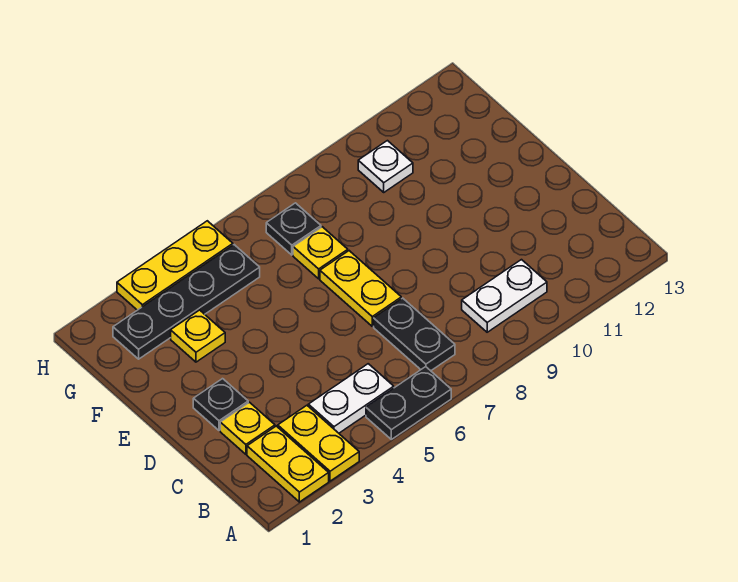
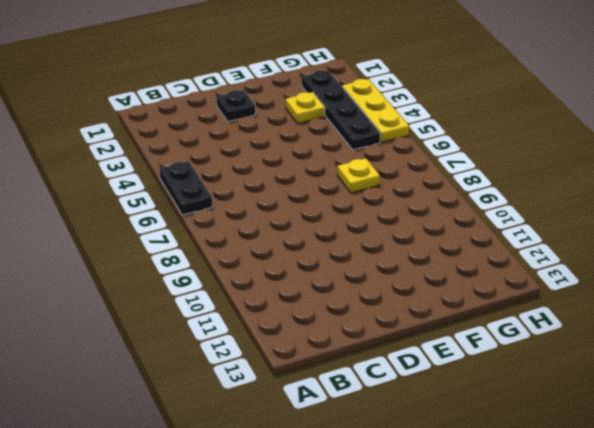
none -> yellow 1x2 plate [247,426,329,502]
none -> yellow 1x2 plate [278,405,359,481]
none -> white 1x2 plate [308,364,394,433]

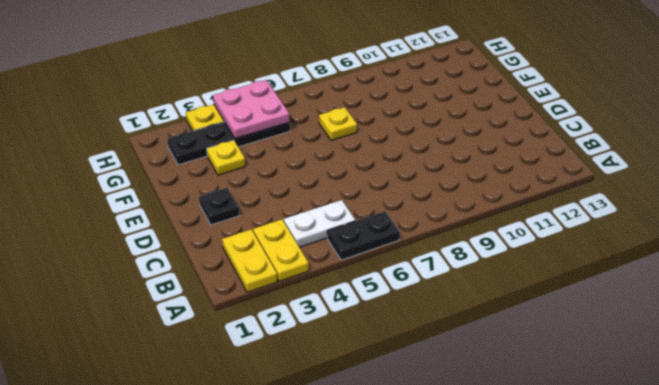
pink 2x2 plate [213,80,290,138] -> none
none -> black 1x2 plate [374,298,455,371]
none -> white 1x2 plate [462,260,547,332]
none -> yellow 1x1 plate [220,402,275,454]

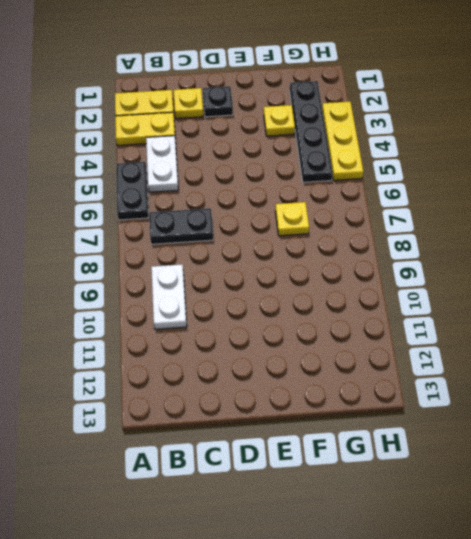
none -> yellow 1x2 plate [320,251,401,326]
none -> black 1x1 plate [266,203,321,255]
none -> white 1x1 plate [358,141,413,192]

